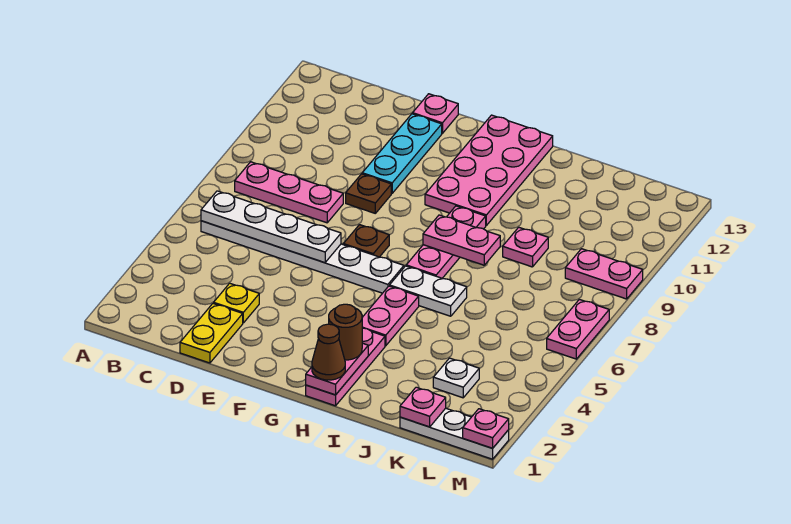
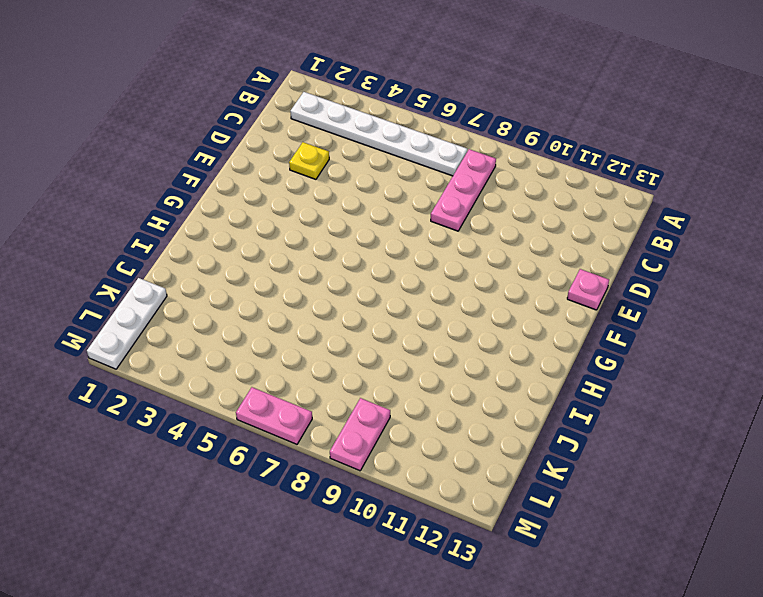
white 1x6 plate [290,92,467,176] -> white 1x6 plate turned to [201,221,404,293]
none -> yellow 1x2 plate [180,303,243,363]
none -> brown 1x1 plate [346,174,391,213]
none -> cyan 1x3 plate [362,114,442,193]

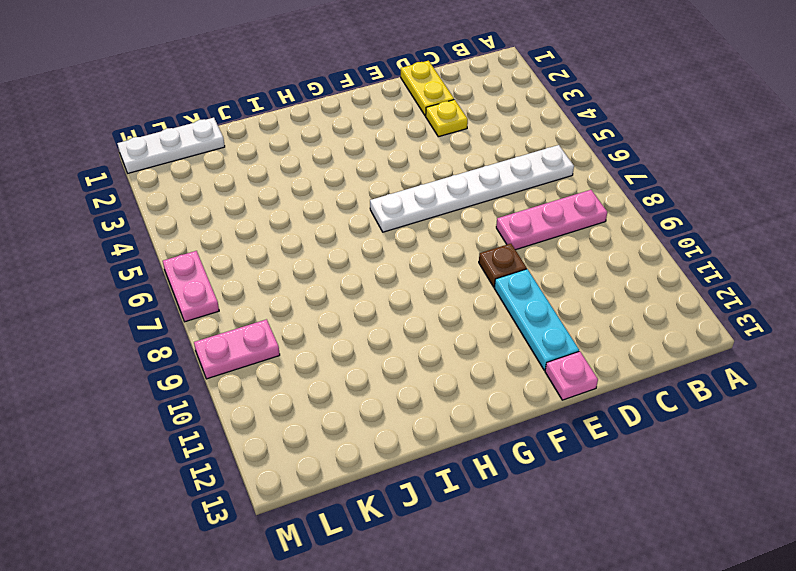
none -> brown 1x1 plate [343,225,389,257]
none -> pink 2x4 plate [425,115,553,225]
none -> pink 1x3 plate [306,328,385,406]

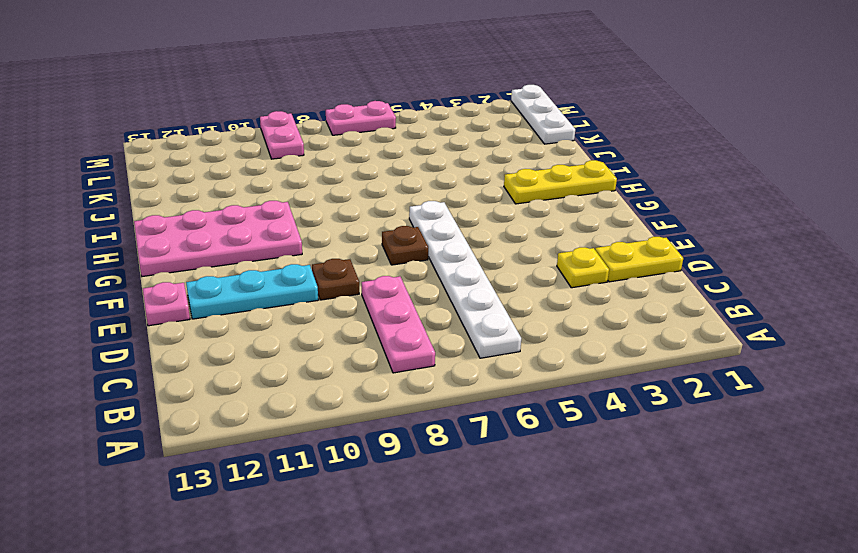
yellow 1x3 plate [504,160,617,204] -> pink 1x3 plate [306,328,385,406]
none -> pink 1x2 plate [362,286,419,346]
none -> white 1x2 plate [390,266,467,316]
none -> pink 1x3 plate [406,206,486,278]

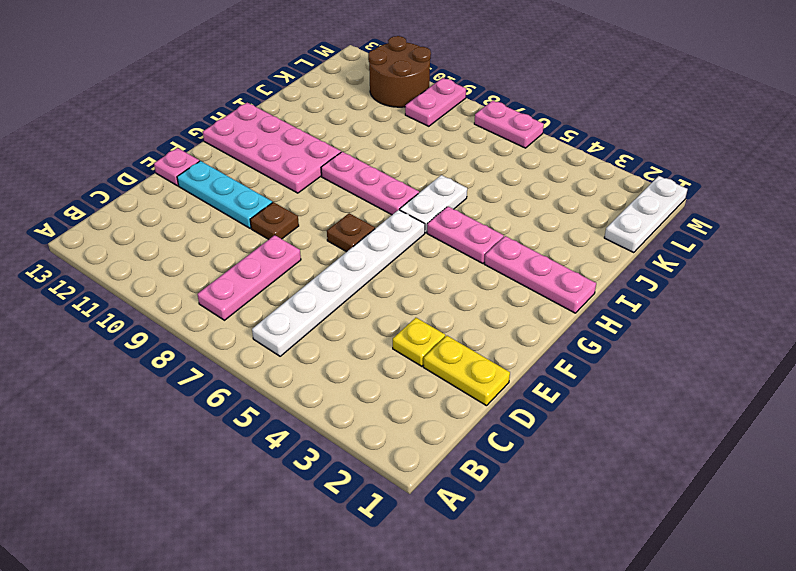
brown 2x2 round brick [368,36,431,107] -> none
none -> pink 1x1 plate [503,227,548,267]
none -> white 1x1 plate [433,358,479,398]
none -> white 1x4 plate [201,191,341,263]

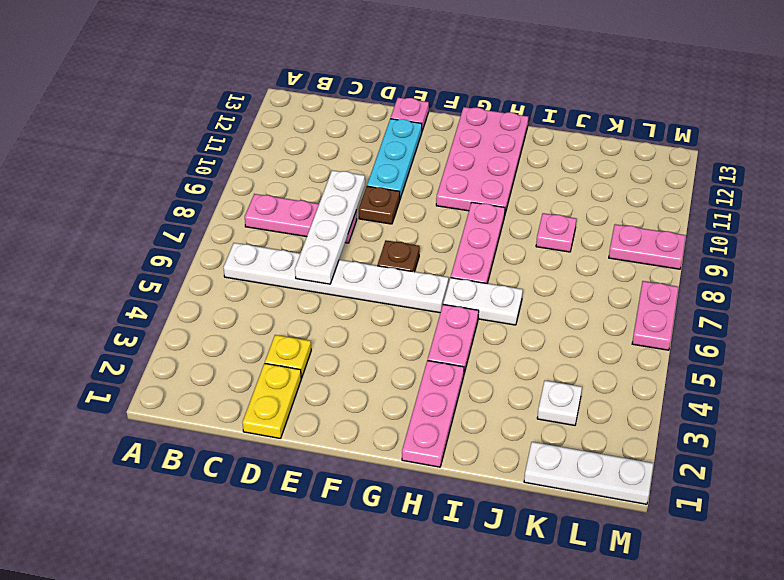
white 1x4 plate [295,170,365,284] -> white 1x4 plate turned to [201,191,341,263]
none -> pink 1x2 plate [306,343,368,395]
none -> pink 1x2 plate [423,215,500,265]
none -> pink 1x1 plate [400,387,446,427]

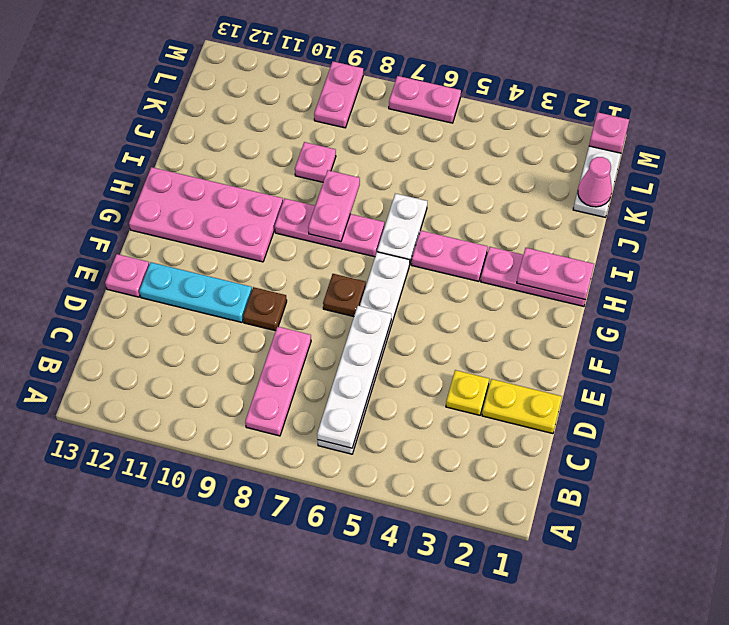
pink 1x1 cone [578,157,612,207] -> pink 1x1 plate [400,387,446,427]
none -> white 1x1 plate [433,358,479,398]
none -> brown 1x1 cone [312,324,345,380]
none -> brown 1x1 round brick [329,304,362,360]

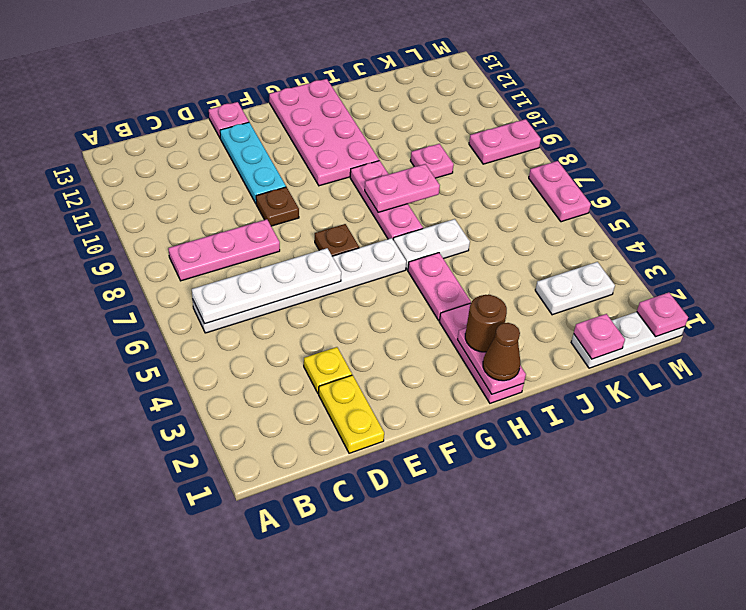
white 1x2 plate [535,262,615,315] -> white 1x1 plate [433,358,479,398]

